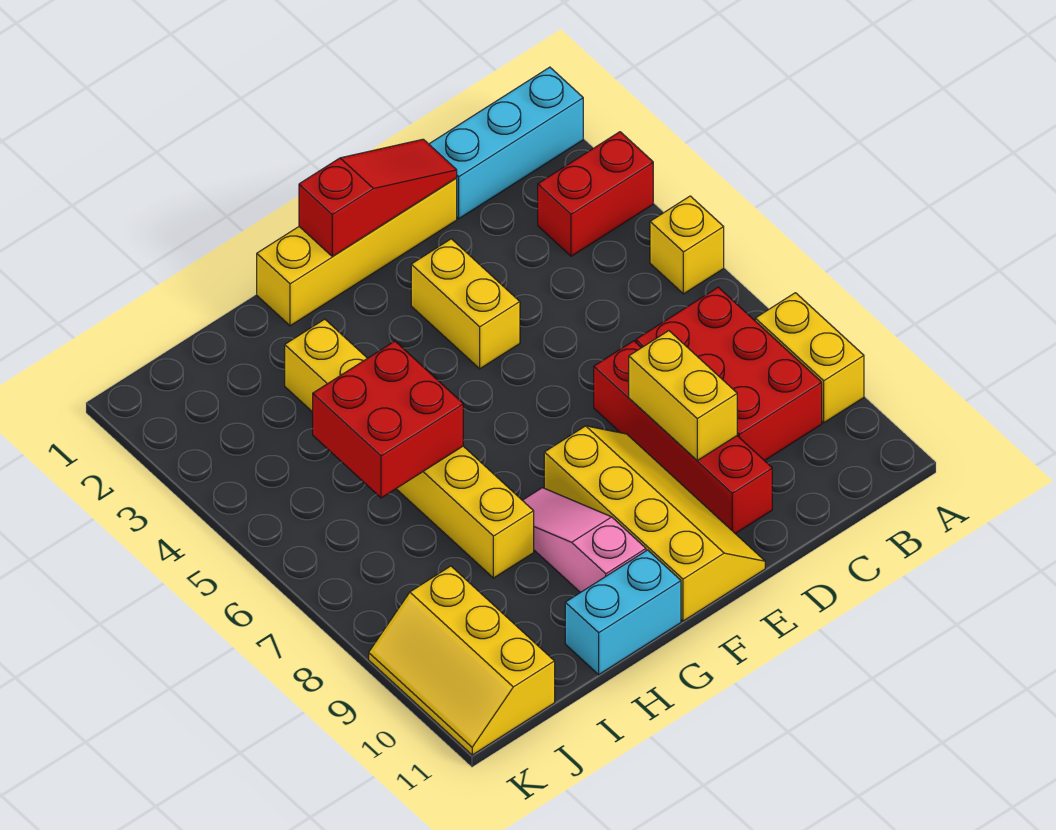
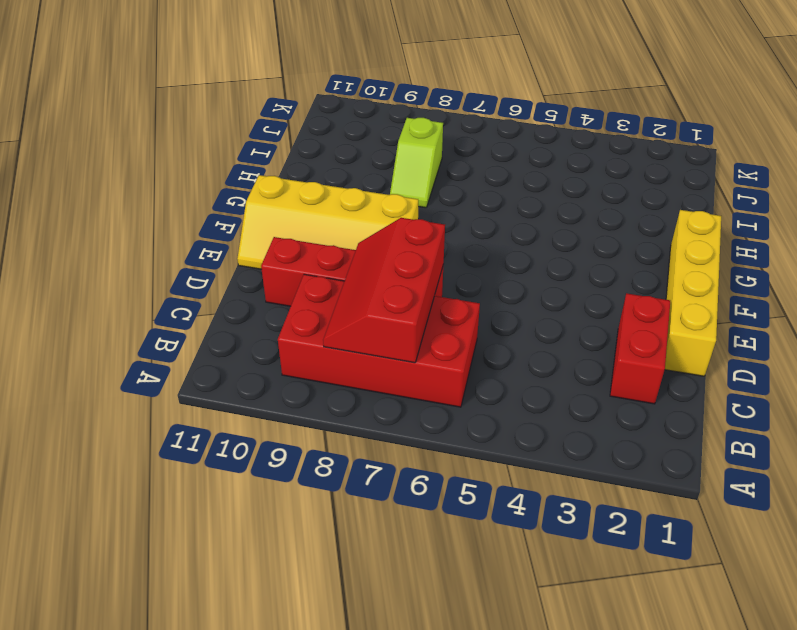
red 2x4 brick [278,274,480,407] -> red 2x3 brick [636,287,822,461]
red 2x3 slope [323,218,445,363] -> yellow 1x2 brick [629,331,737,461]
red 1x2 brick [610,293,670,404] -> red 1x2 brick moved to [538,132,653,256]
lime 1x2 slope [390,118,443,208] -> yellow 1x6 brick [285,319,534,578]
none -> cyan 1x3 brick [429,67,583,219]
none -> yellow 1x1 brick [650,196,724,294]
none -> yellow 1x2 brick [755,293,864,423]

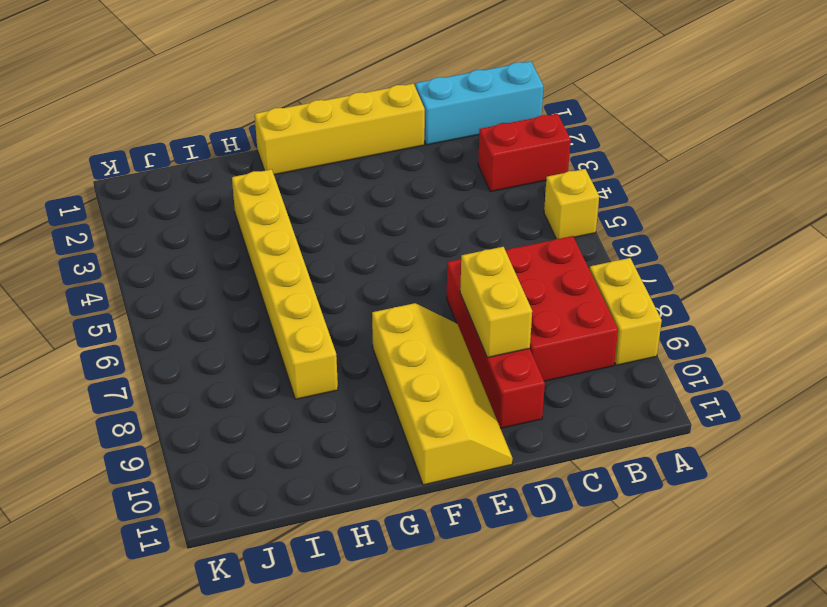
none -> yellow 1x2 brick [411,239,520,369]
none -> pink 1x3 slope [523,488,646,593]
none -> cyan 1x2 brick [565,550,681,675]

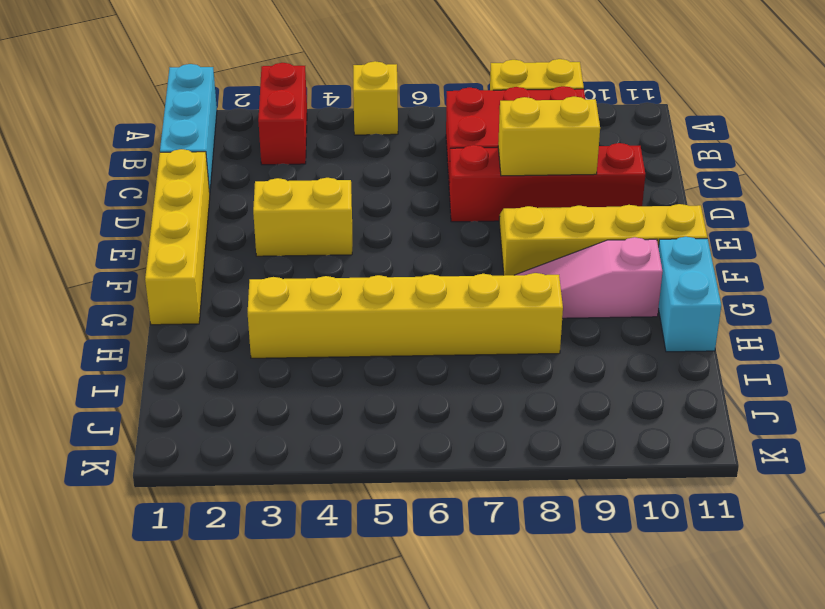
none -> yellow 2x3 slope [369,566,555,755]
none -> red 1x3 slope [299,139,457,256]
none -> red 2x2 brick [313,341,463,498]

